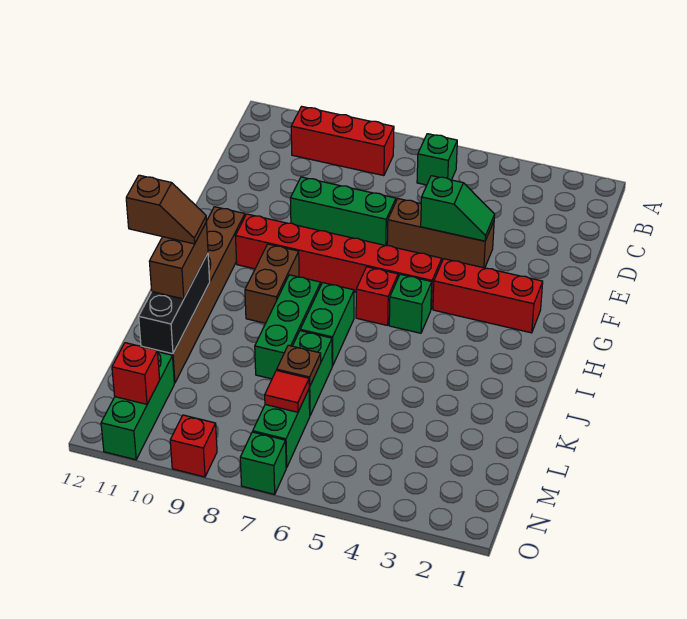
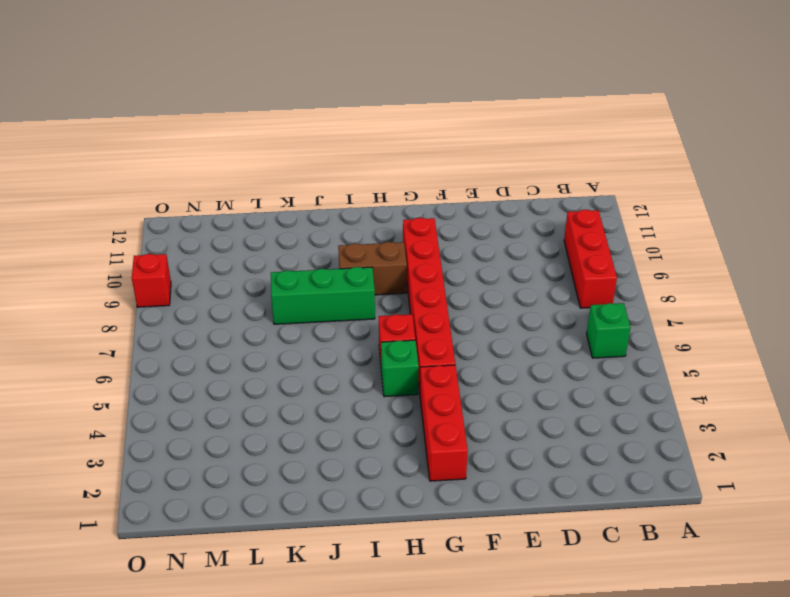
none -> brown 1x3 brick [387,199,494,268]
none -> green 1x3 brick [290,177,396,246]
none -> brown 1x6 brick [154,207,245,383]

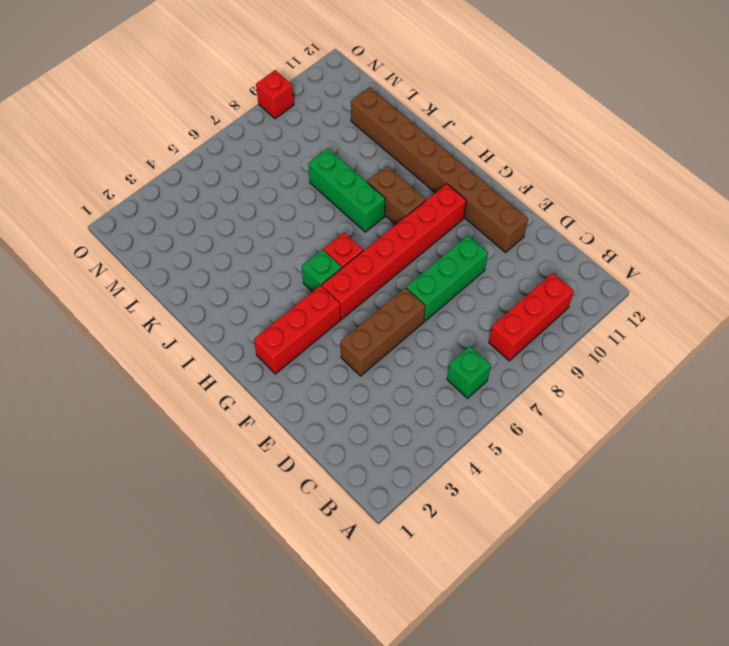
brown 1x8 brick [351,87,528,252] -> brown 1x6 brick [154,207,245,383]
none -> green 1x2 brick [300,283,354,366]
none -> green 1x2 brick [293,331,332,415]
none -> green 1x2 brick [253,390,310,468]

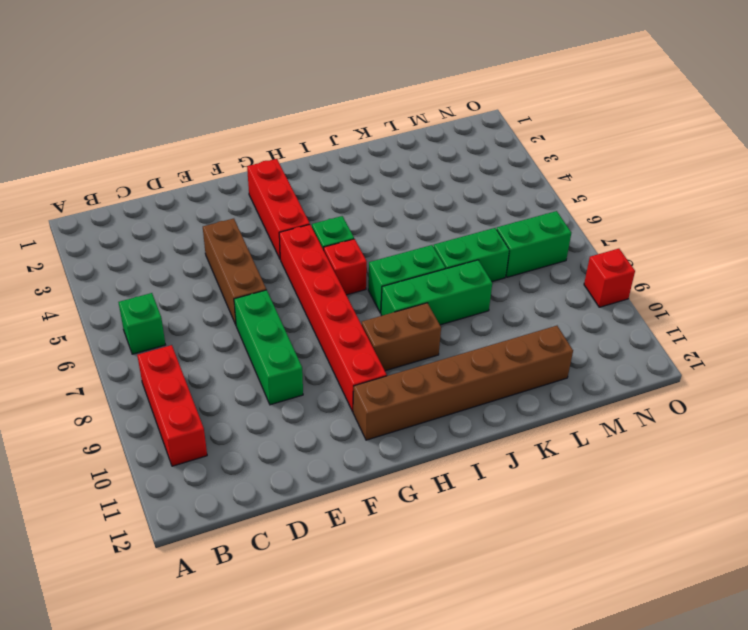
none -> green 1x3 brick [101,352,174,460]
none -> green 1x1 brick [240,432,286,494]
none -> green 1x2 slope [421,176,495,241]

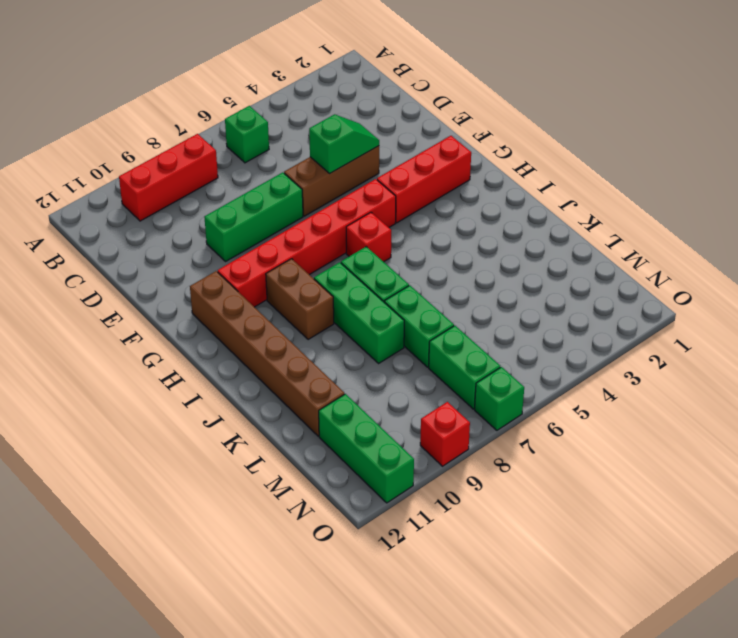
none -> green 1x1 brick [389,274,432,333]
none -> black 1x3 brick [139,253,210,354]
none -> brown 1x1 plate [277,345,321,386]

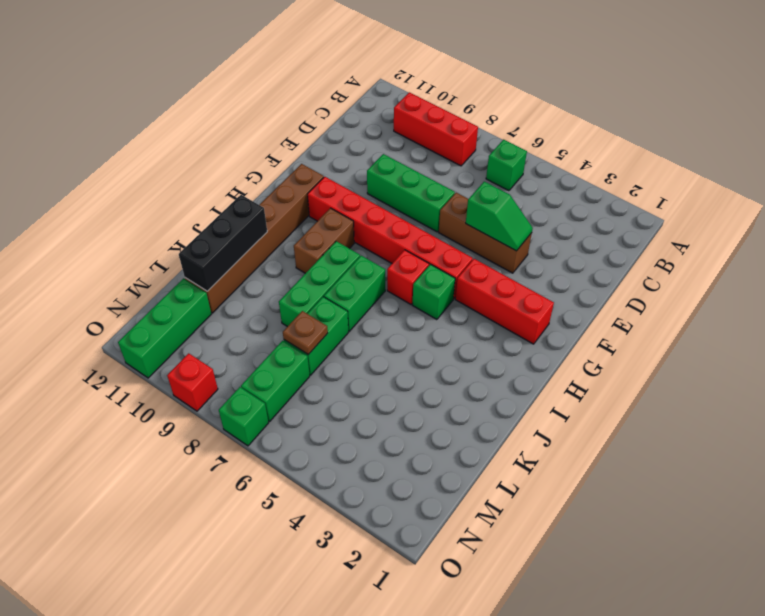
none -> red 1x1 tile [265,370,310,412]
none -> red 1x1 brick [112,343,160,404]
none -> brown 1x2 brick [149,222,208,299]

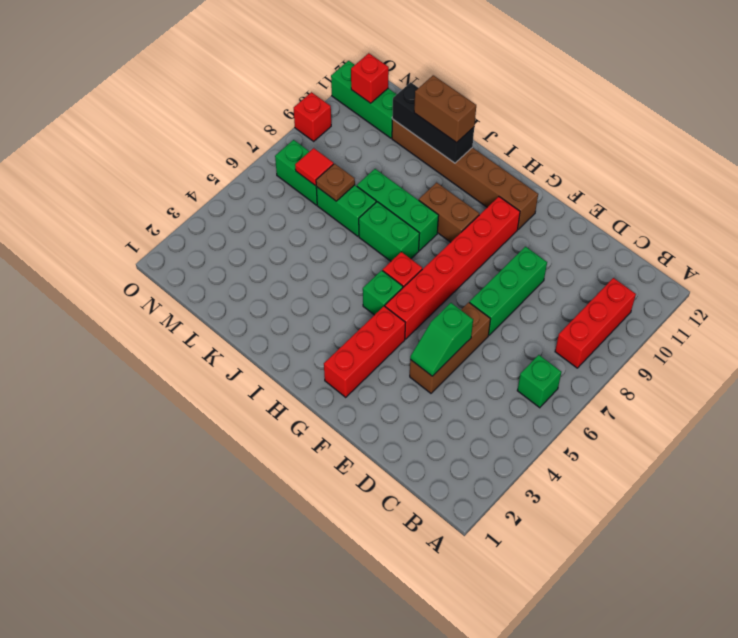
none -> green 1x1 brick [240,432,286,494]
none -> brown 1x2 slope [126,175,206,244]

